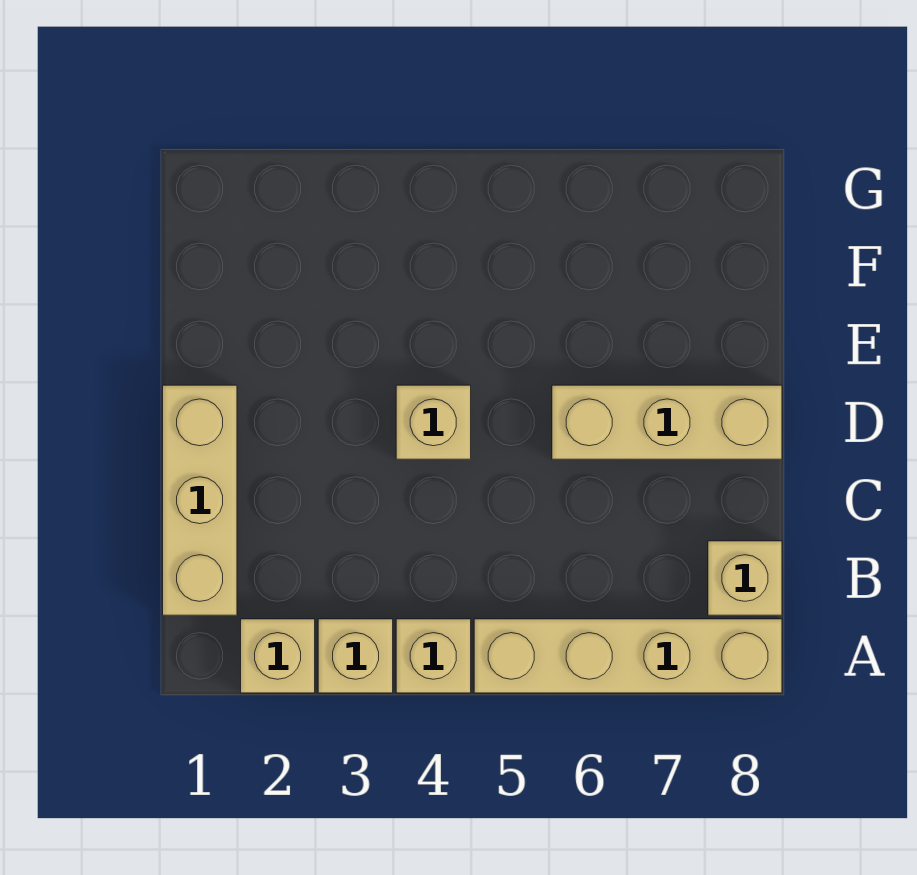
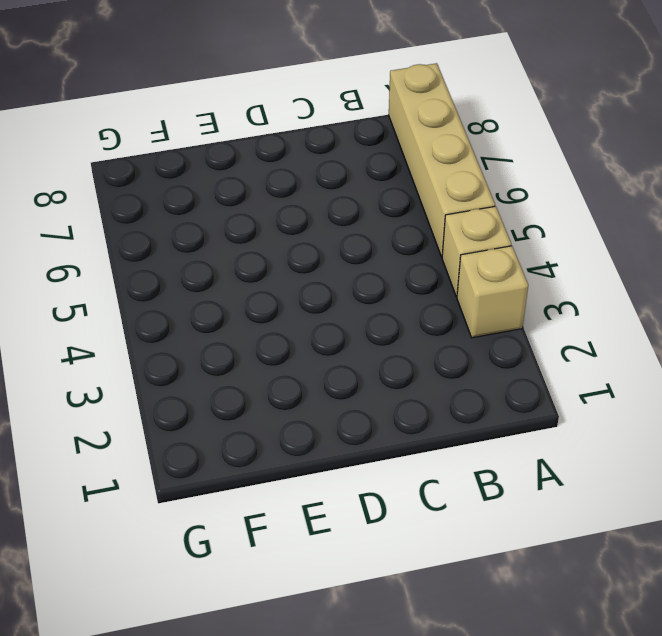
none -> tan 1x1 brick [241,619,315,693]
none -> tan 1x3 brick [163,385,237,615]

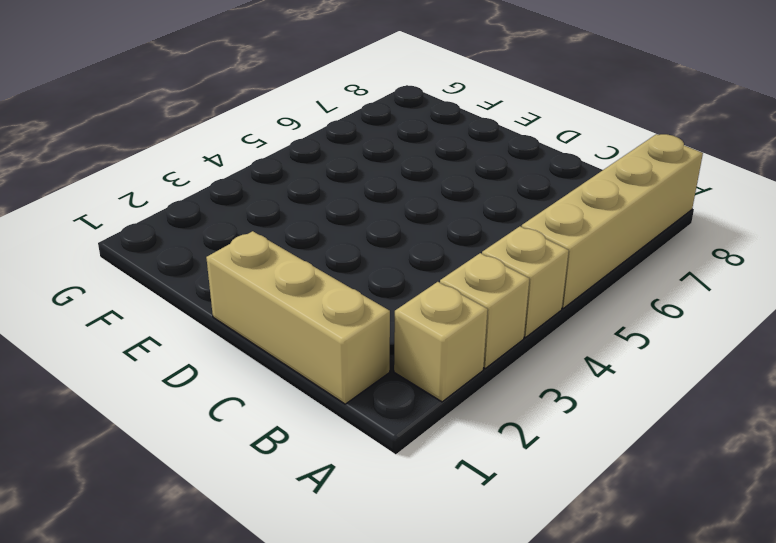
none -> tan 1x1 brick [708,541,782,615]
none -> tan 1x1 brick [396,385,471,459]

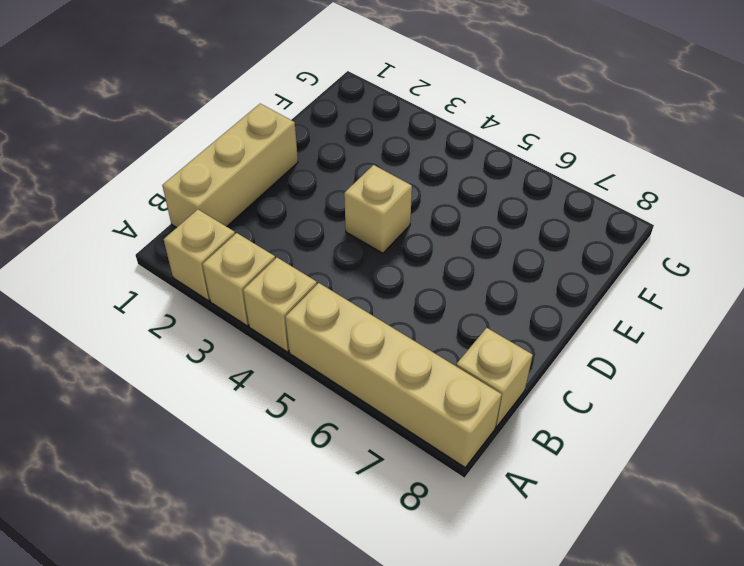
none -> tan 1x3 brick [552,385,782,459]

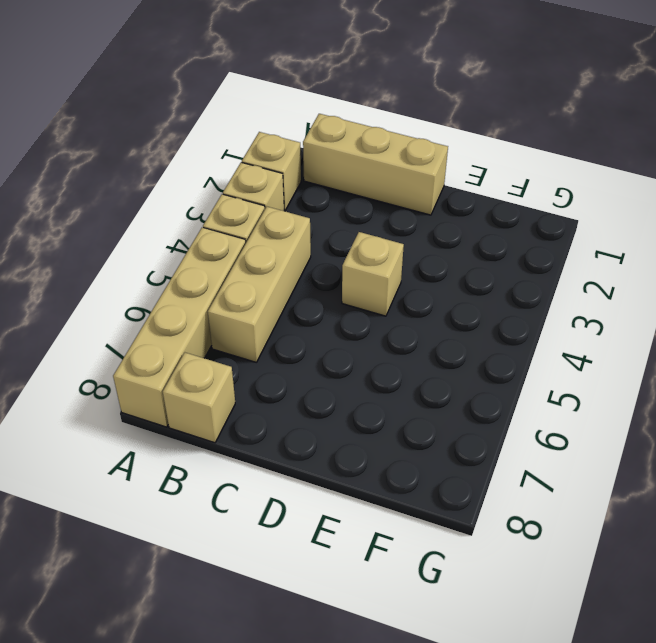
tan 1x3 brick [208,207,311,363] -> tan 1x3 brick moved to [552,385,782,459]

